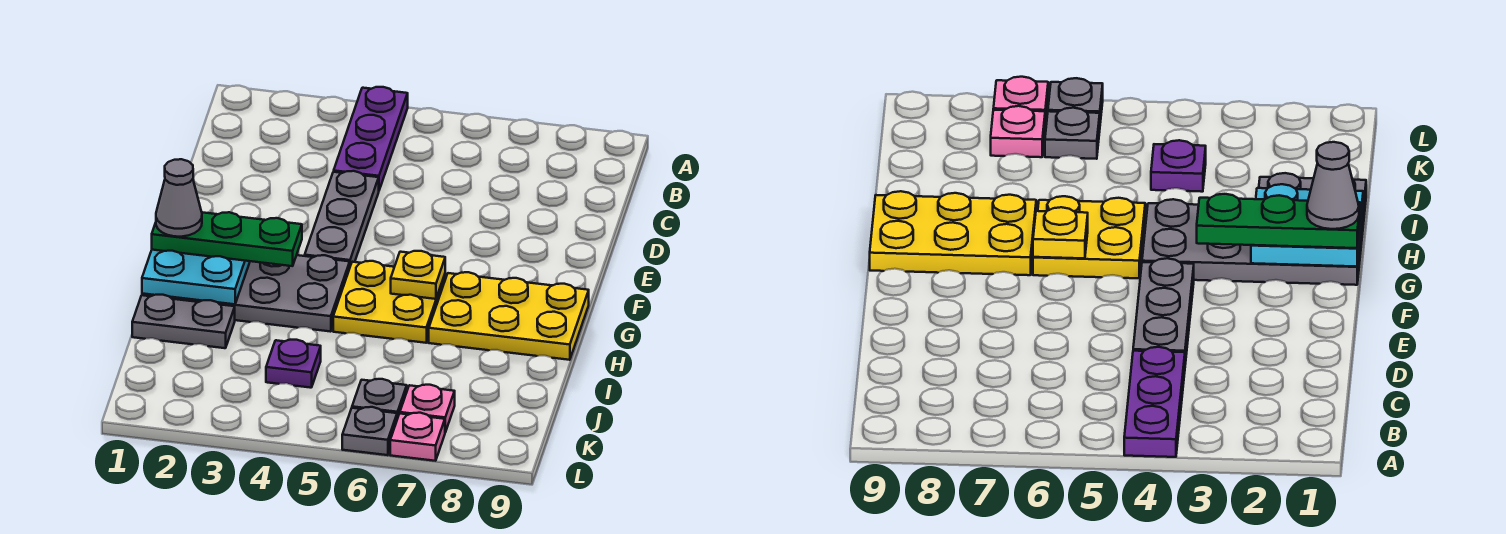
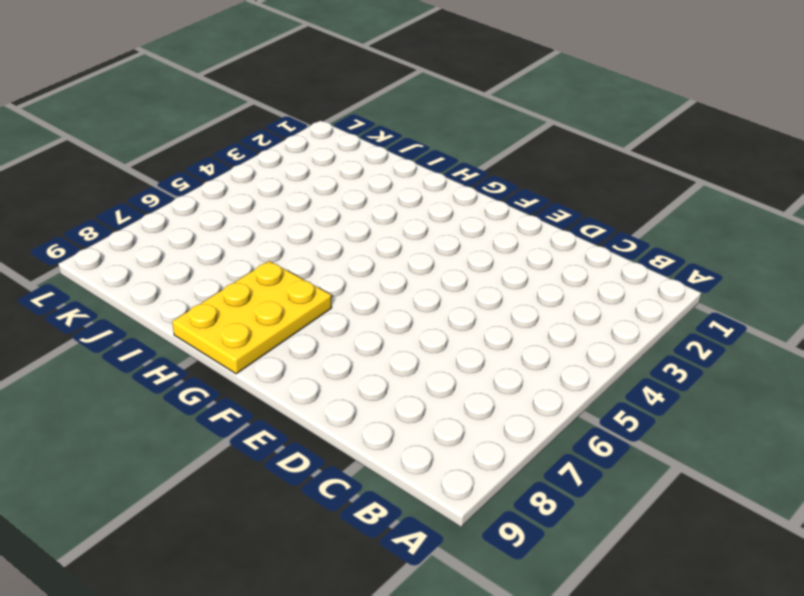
none -> purple 1x3 plate [334,87,408,190]
none -> grey 1x3 plate [305,171,379,266]
none -> grey 2x4 plate [142,255,350,332]

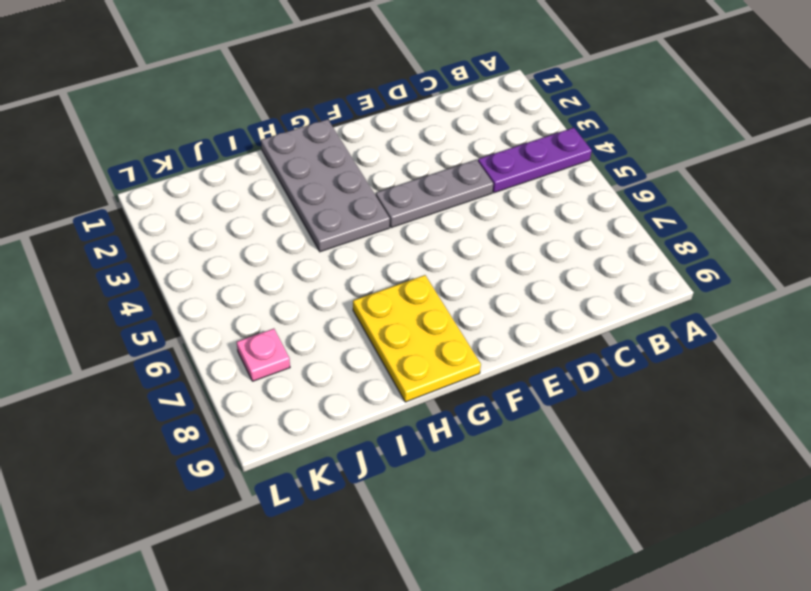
none -> yellow 2x2 plate [333,261,445,343]
none -> grey 1x2 plate [132,295,235,348]
none -> purple 1x1 plate [266,340,321,388]

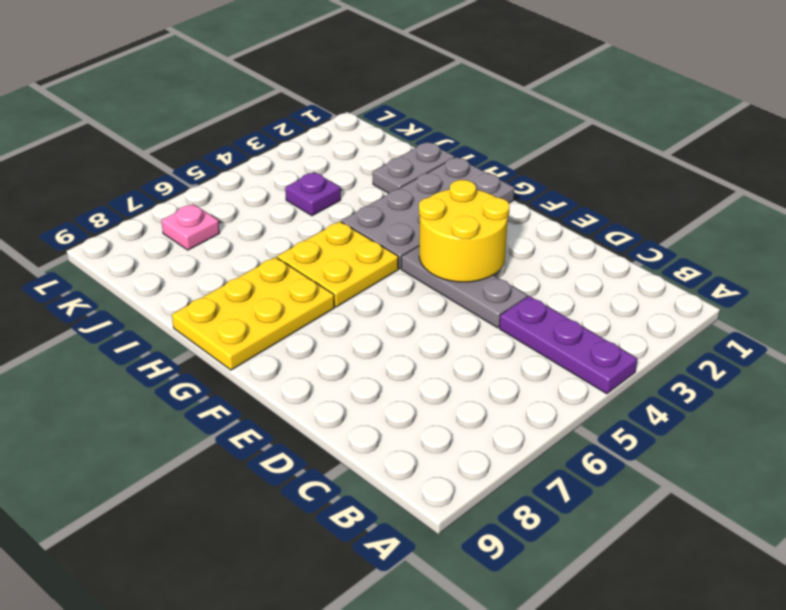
yellow 2x2 round brick [419,180,509,282] -> none
none -> grey 1x1 plate [352,379,407,419]
none -> grey 1x1 plate [342,407,397,455]
none -> pink 1x1 plate [390,413,445,461]

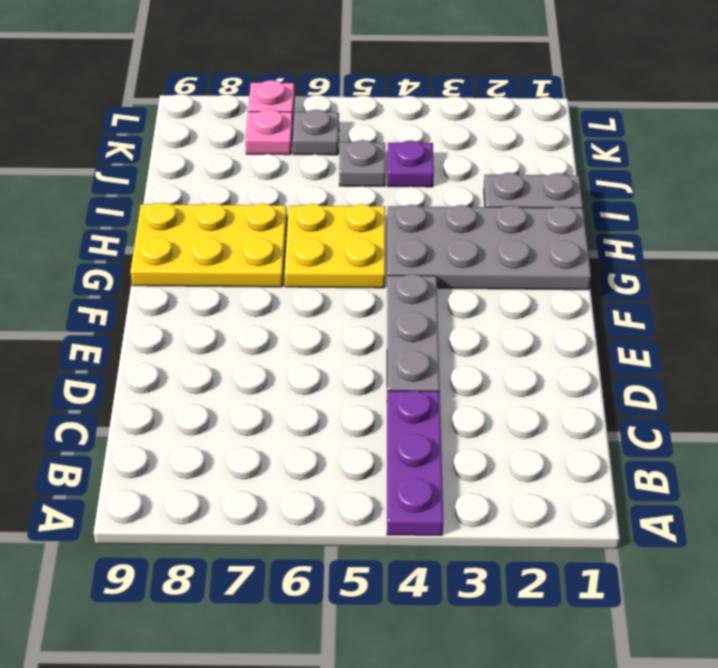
grey 1x1 plate [339,140,385,186] -> grey 1x1 plate moved to [342,407,397,455]
none -> cyan 2x2 plate [142,250,250,304]
none -> yellow 1x1 plate [391,251,445,299]
none -> green 1x3 plate [152,212,302,266]

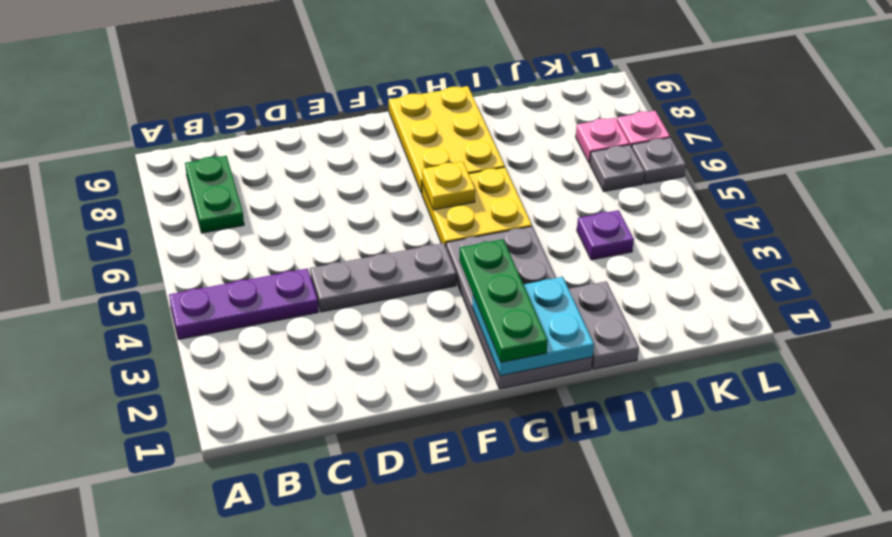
green 1x2 plate [185,156,244,233] -> none
none -> grey 1x1 cone [156,159,202,237]

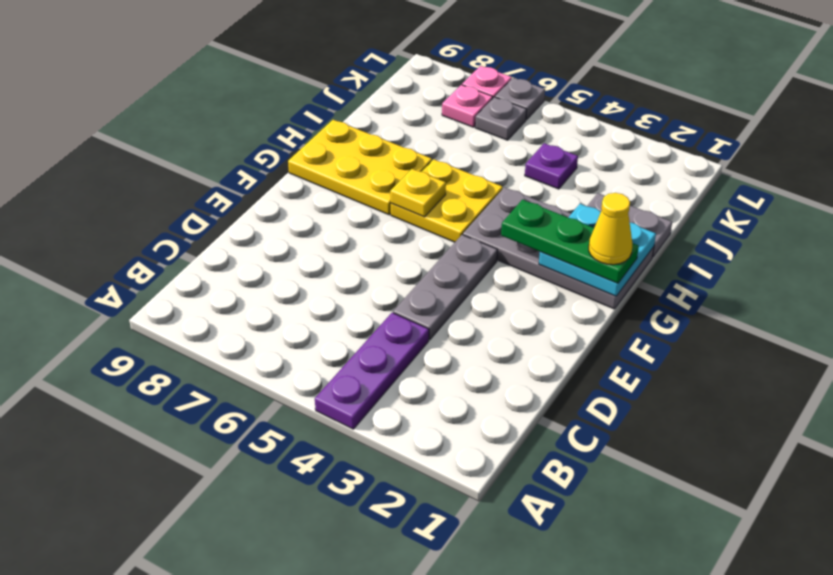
yellow 1x1 cone [589,193,632,265] -> grey 1x1 cone [156,159,202,237]

